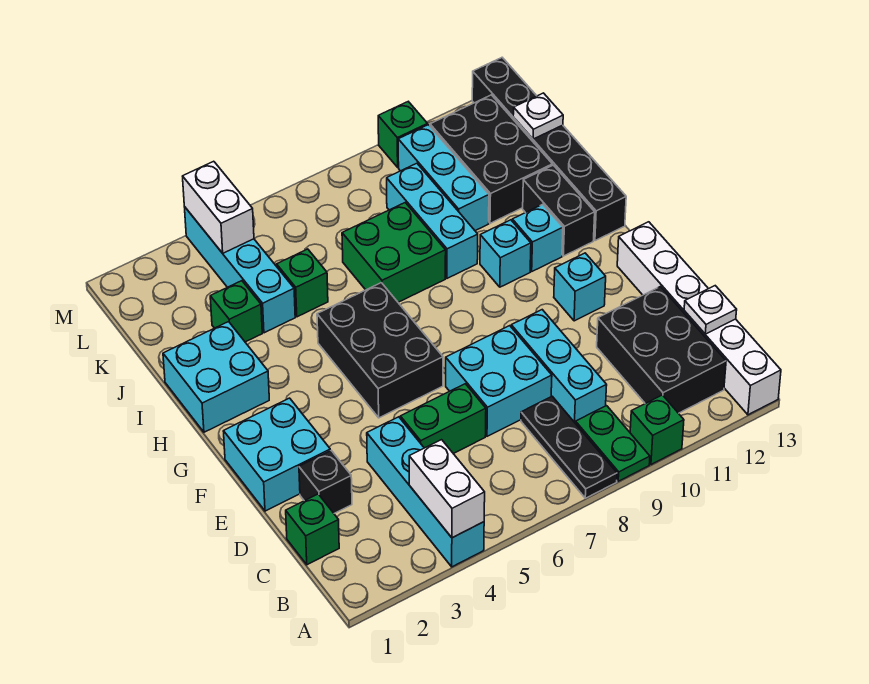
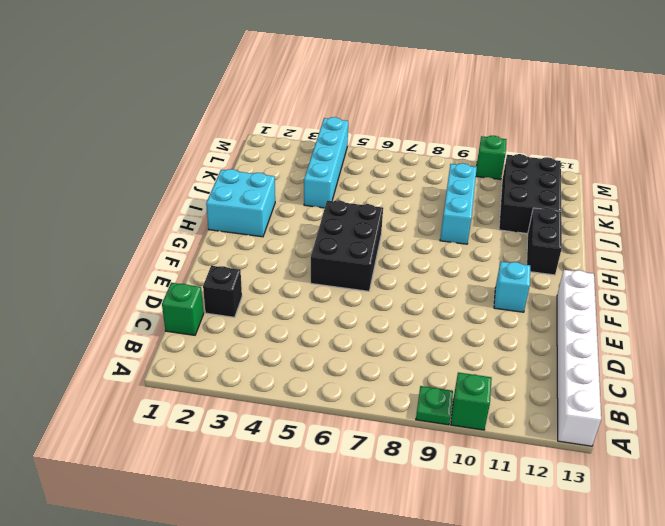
green 1x1 plate [416,386,453,425] -> green 1x2 plate [576,406,650,481]
none -> cyan 1x4 brick [367,417,484,567]
none -> black 1x3 plate [521,396,617,498]
none -> black 2x3 brick [597,287,726,413]
none -> cyan 1x3 brick [511,310,607,424]

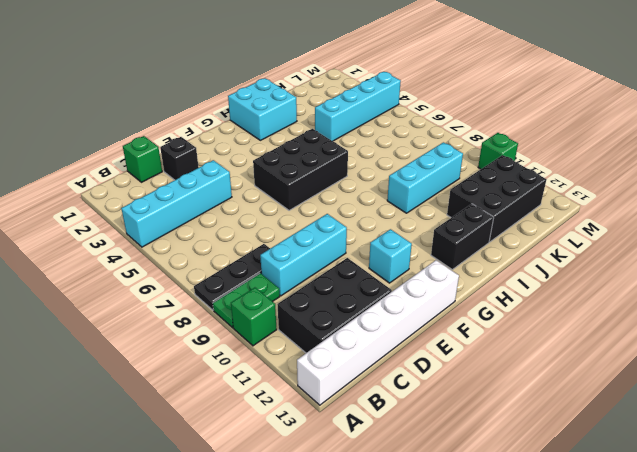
none -> green 1x2 brick [400,384,486,454]
none -> cyan 2x2 brick [446,326,552,436]
none -> cyan 2x2 brick [223,398,330,511]
none -> cyan 1x1 brick [480,220,531,287]

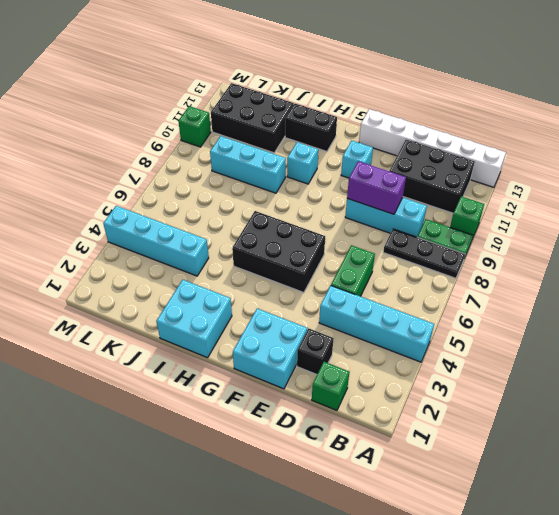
purple 1x2 brick [347,161,406,214] -> none
none -> cyan 2x2 brick [446,326,552,436]
none -> cyan 1x1 brick [512,204,563,271]
none -> black 1x6 brick [472,58,626,241]
none -> green 2x2 brick [342,203,446,302]

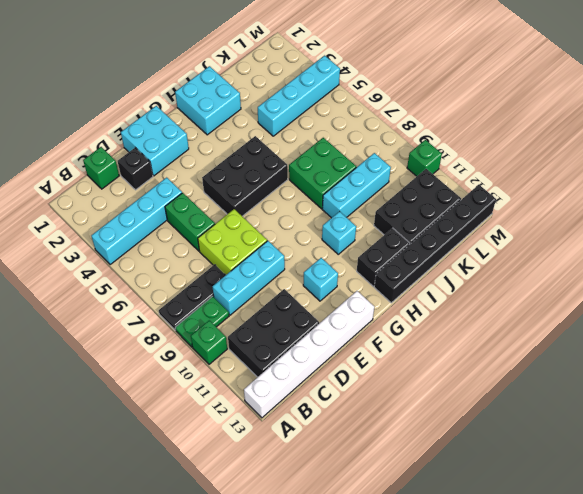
lime 2x2 brick [198,209,267,275] -> cyan 2x2 brick [446,326,552,436]
none -> cyan 1x1 brick [512,204,563,271]
none -> green 1x1 brick [210,281,262,342]
none -> green 1x1 brick [277,249,328,317]
none -> cyan 1x3 brick [398,125,489,231]

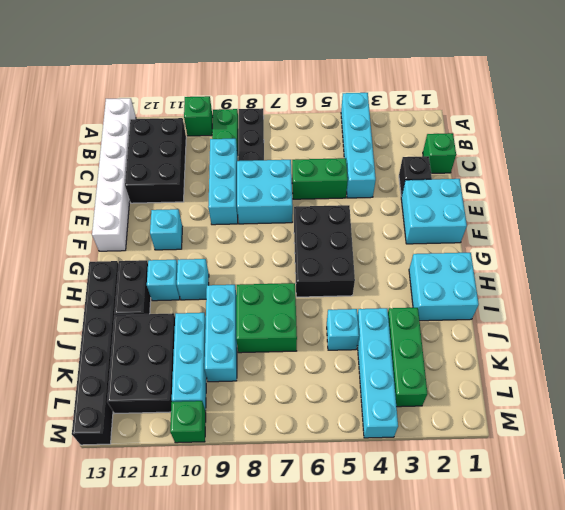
green 1x3 brick [388,308,427,407] -> green 1x1 brick [210,281,262,342]
cyan 1x1 brick [327,309,359,350] -> green 1x1 brick [277,249,328,317]
none -> white 1x2 brick [409,440,485,538]
none -> white 1x1 plate [684,286,737,334]
none -> white 1x1 plate [513,93,563,139]
none -> white 1x2 brick [183,161,254,253]

